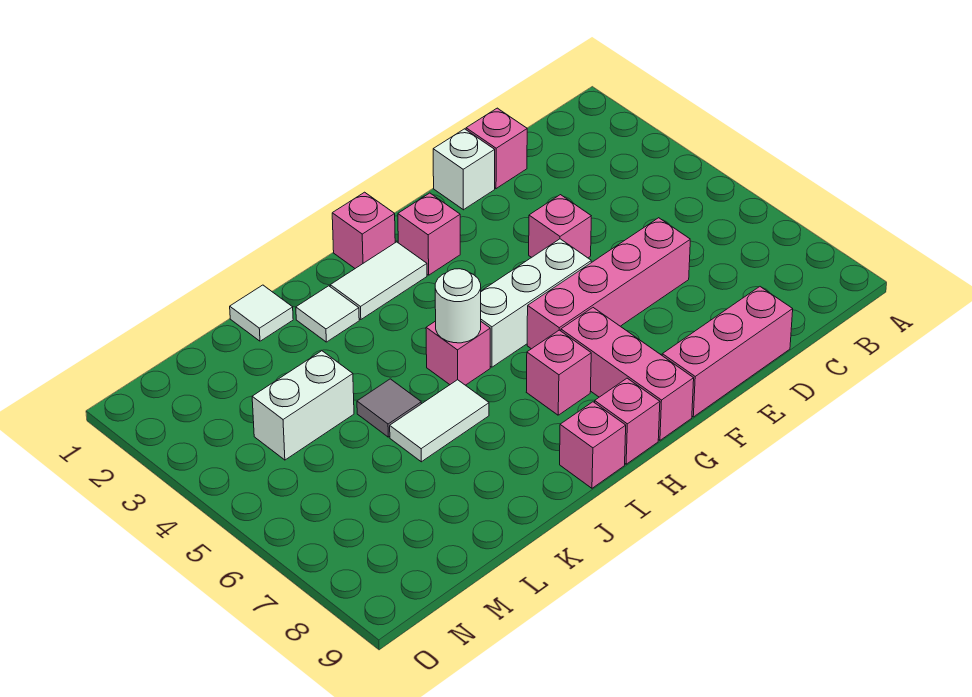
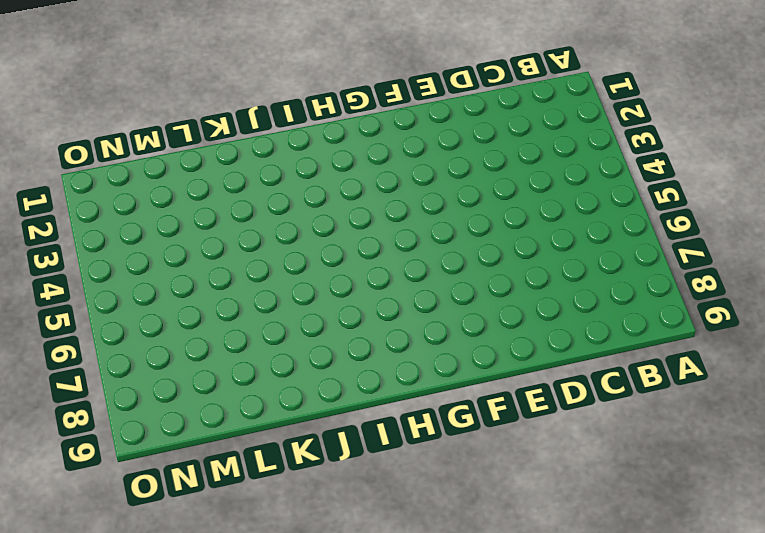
none -> pink 1x1 brick [466,108,527,189]
none -> pink 1x4 brick [527,218,690,349]
none -> pink 1x3 brick [662,287,793,417]

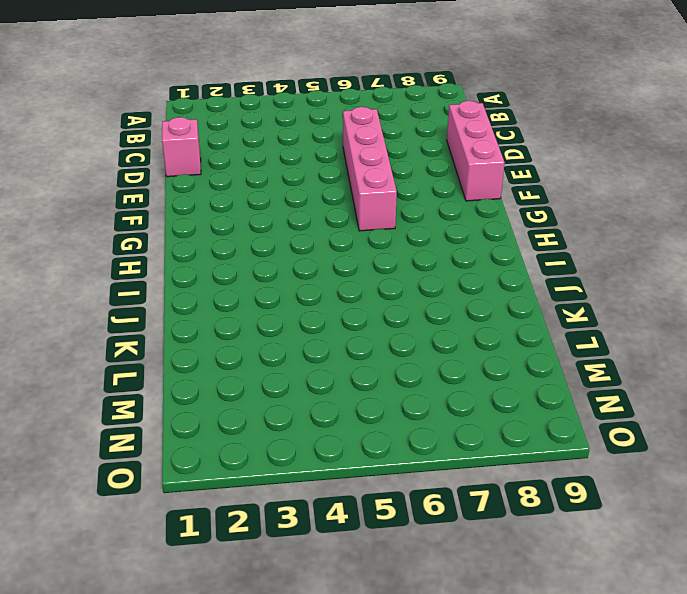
none -> white 1x1 brick [433,129,495,210]
none -> pink 1x1 brick [529,195,591,258]
none -> white 1x3 brick [481,239,591,367]

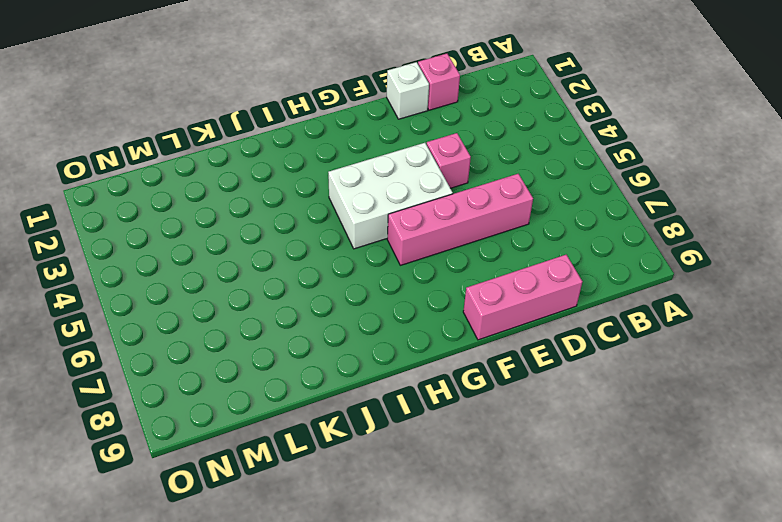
white 2x3 brick [328,143,453,249] -> white 1x3 brick [481,239,591,367]
none -> pink 1x1 brick [398,193,460,275]
none -> pink 1x3 brick [561,308,694,440]
none -> pink 1x1 brick [332,192,395,268]

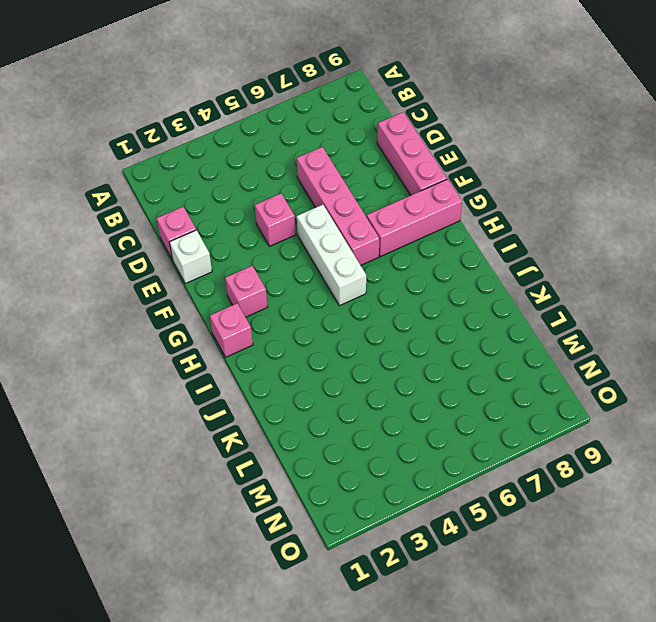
none -> white 1x2 tile [330,242,427,319]
none -> pink 1x1 brick [527,330,591,415]
none -> pink 1x1 brick [595,378,660,464]

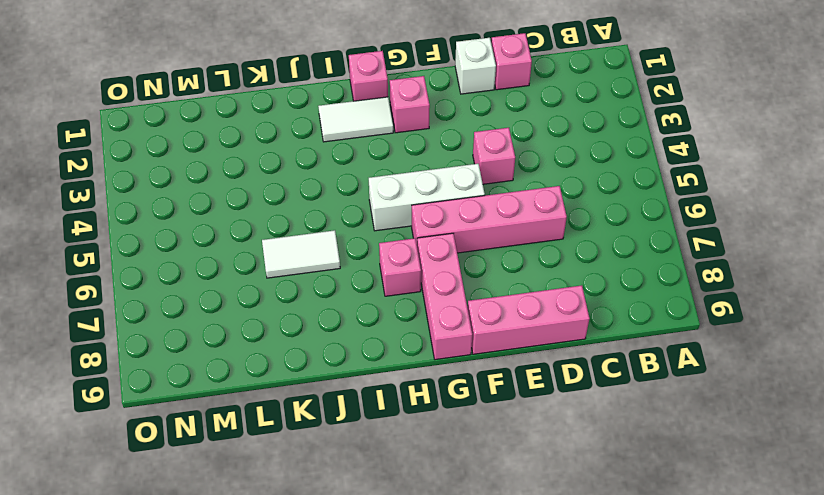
none -> pink 1x1 brick [595,378,660,464]
none -> pink 1x1 brick [426,321,490,385]
none -> pink 1x1 brick [560,402,626,488]

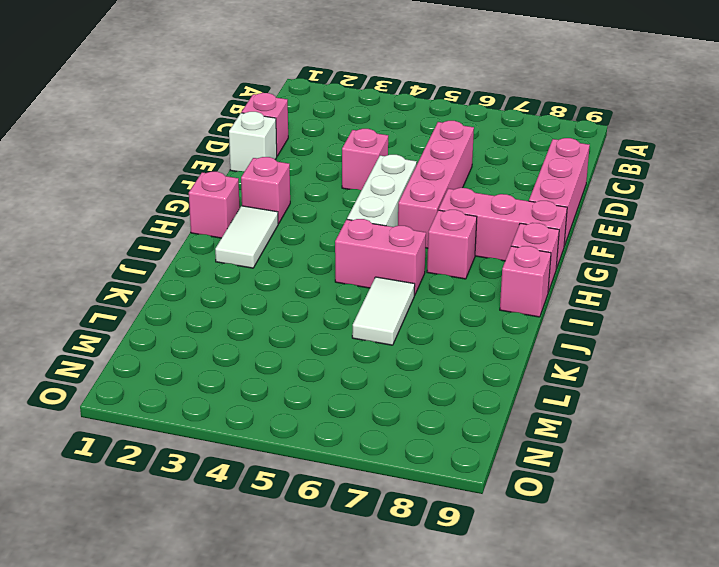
pink 1x2 brick [335,219,426,295] -> pink 1x1 brick [426,321,490,385]
none -> white 1x1 tile [296,286,359,342]
none -> white 1x1 tile [230,285,293,341]
none -> grey 1x1 tile [357,379,421,437]

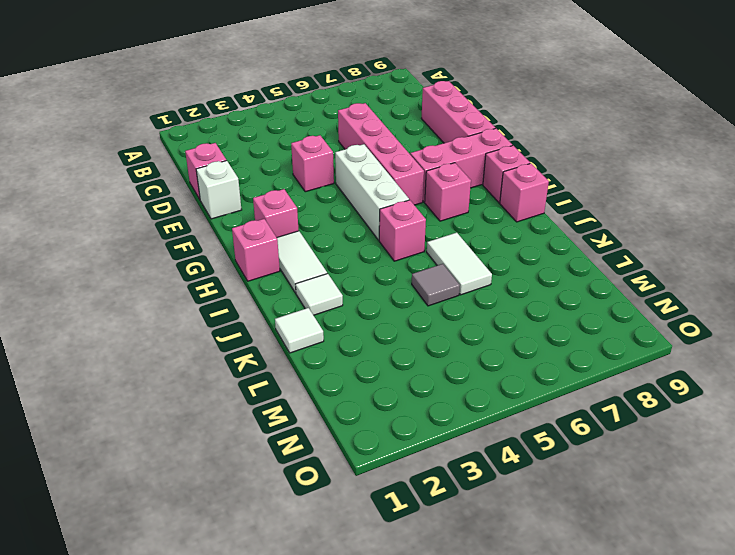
none -> white 1x2 brick [252,351,354,460]
none -> white 1x1 round brick [435,269,481,343]

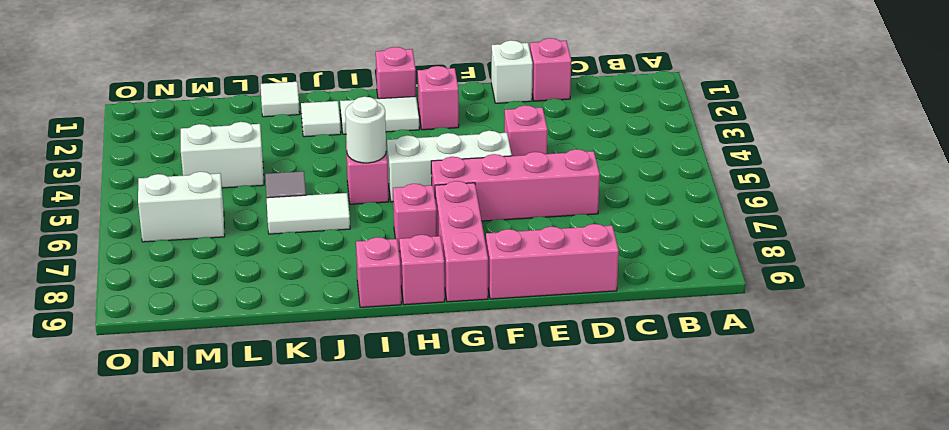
white 1x2 brick [138,172,225,242] -> none

